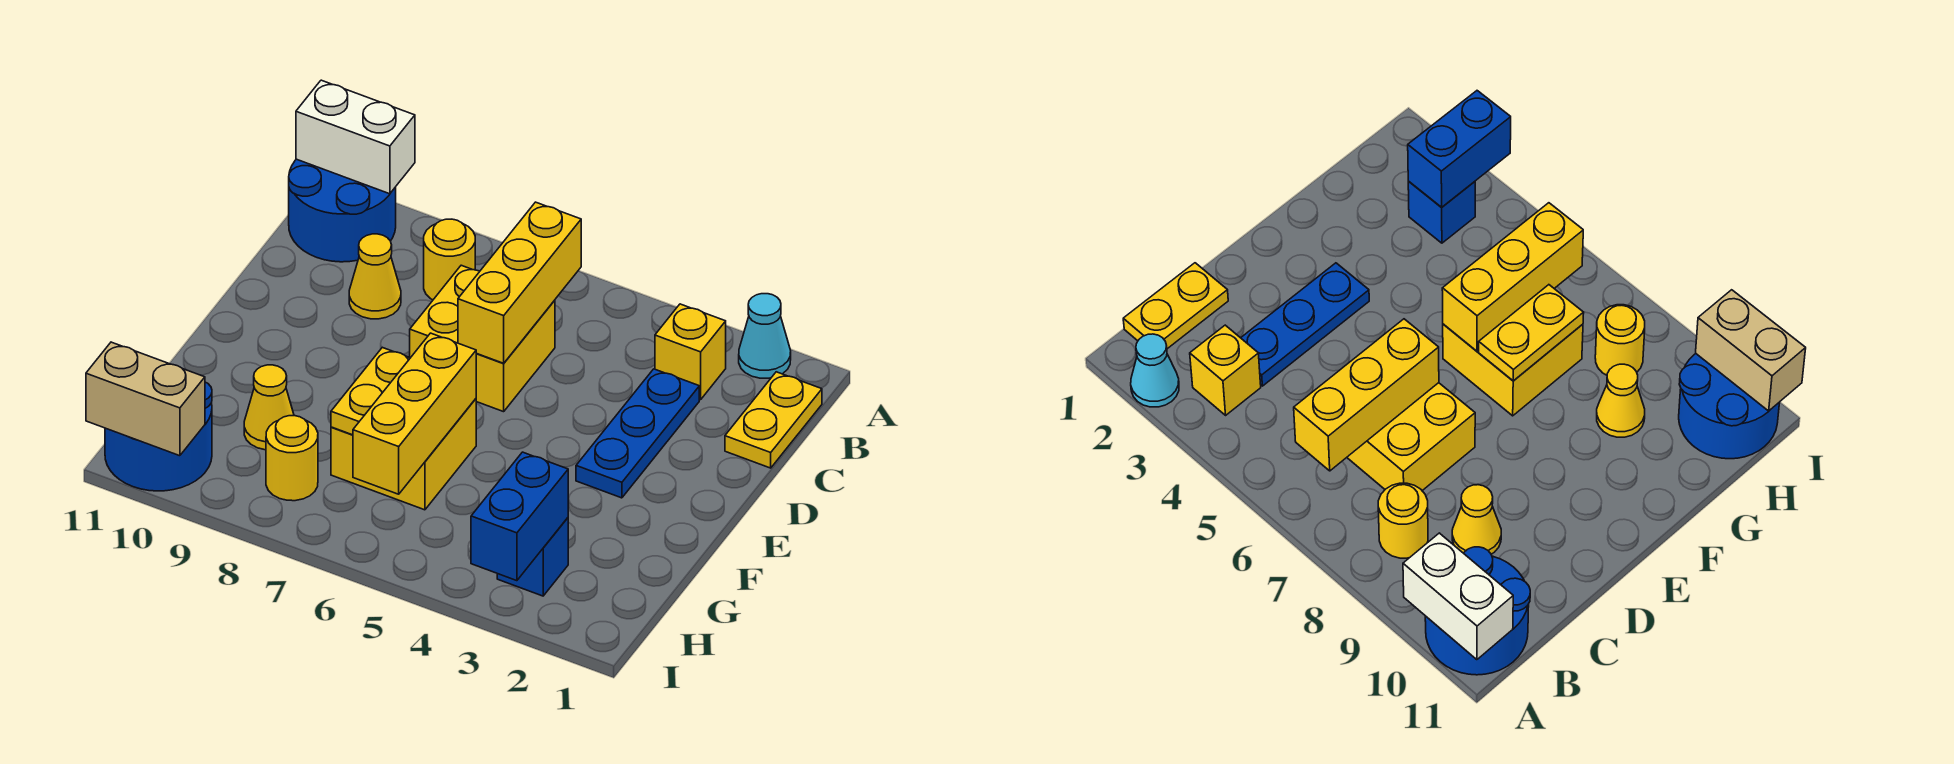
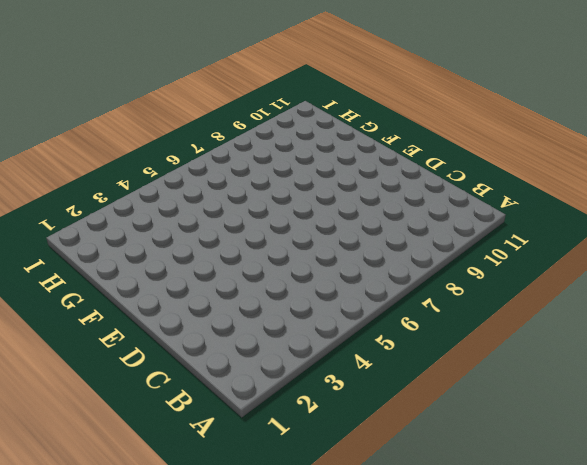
none -> cyan 1x1 cone [739,294,791,378]
none -> blue 2x2 round brick [289,159,396,262]
none -> yellow 1x2 plate [725,372,822,468]

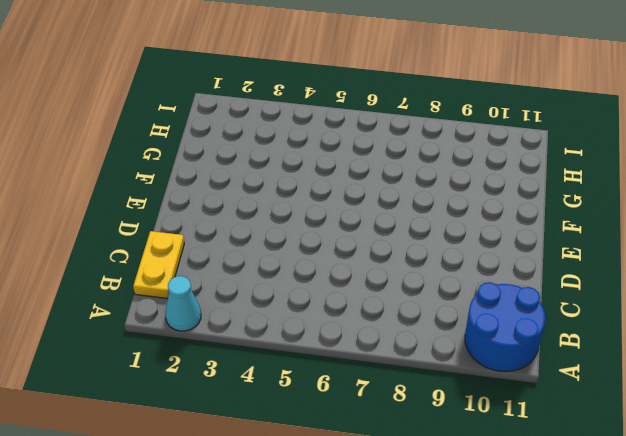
none -> yellow 1x1 brick [655,304,726,400]
none -> yellow 1x1 round brick [424,219,475,300]
none -> blue 1x3 plate [576,369,699,498]

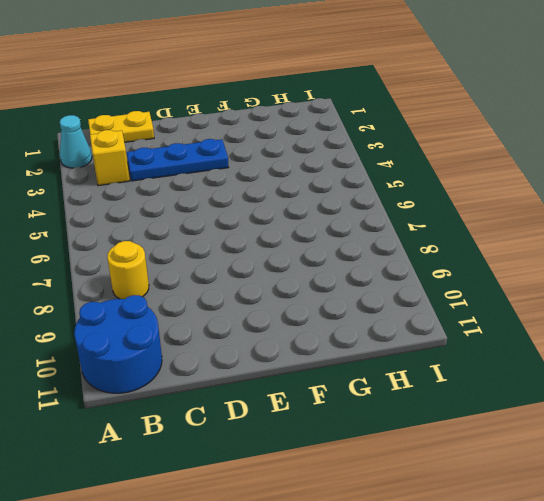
none -> yellow 2x2 brick [410,265,555,412]
none -> yellow 1x1 cone [349,234,401,319]
none -> yellow 2x2 brick [331,399,476,510]

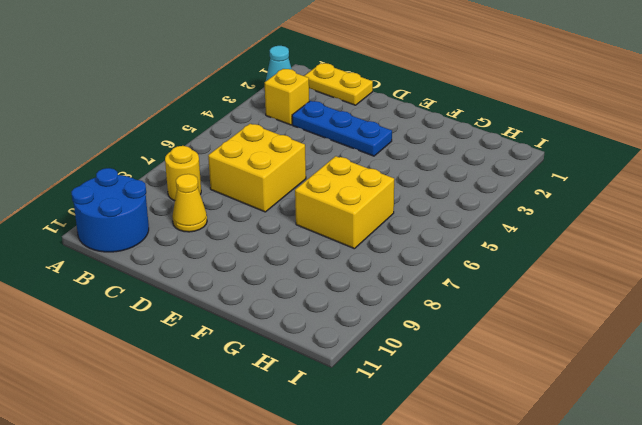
none -> yellow 1x1 cone [244,365,294,450]
none -> blue 1x1 brick [497,518,568,596]
none -> yellow 1x1 round brick [266,416,318,501]

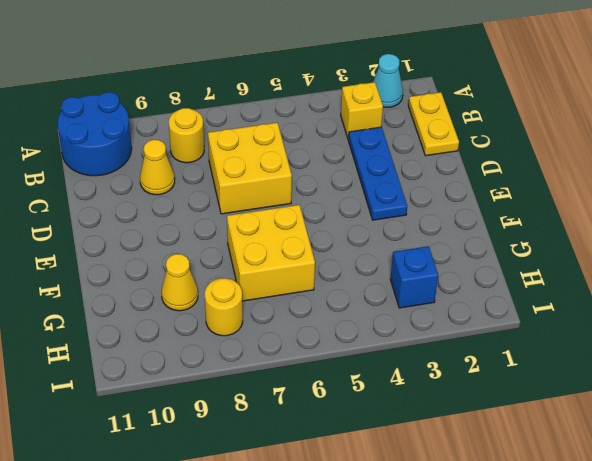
none -> blue 2x2 round brick [105,382,212,491]
none -> white 1x2 brick [296,80,415,194]
none -> yellow 1x3 brick [458,202,581,363]

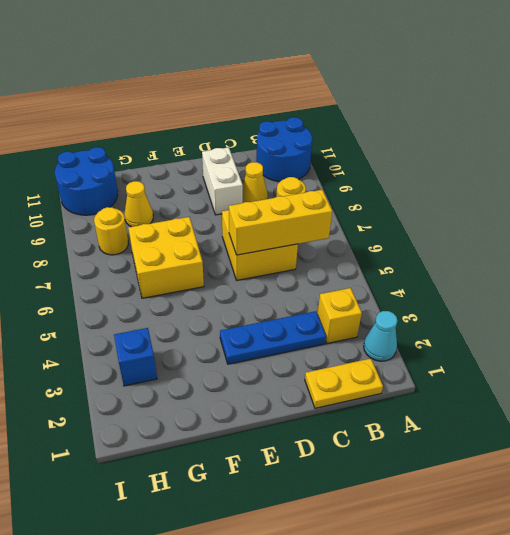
white 1x2 brick [202,147,243,215] -> white 1x2 brick moved to [296,80,415,194]
none -> yellow 1x3 brick [353,333,476,494]
none -> yellow 1x2 plate [331,347,410,435]
none -> blue 1x2 brick [471,452,568,581]

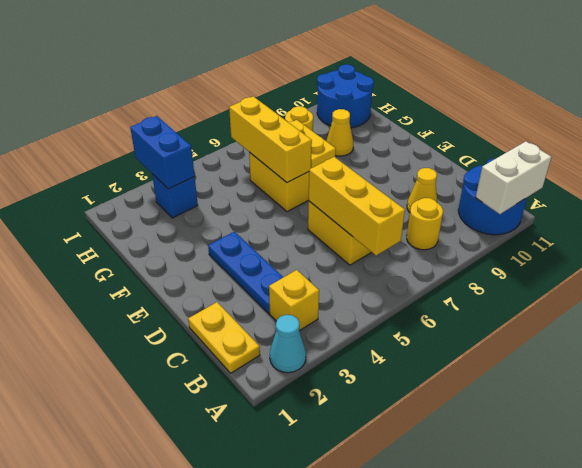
none -> tan 1x2 brick [86,342,205,456]

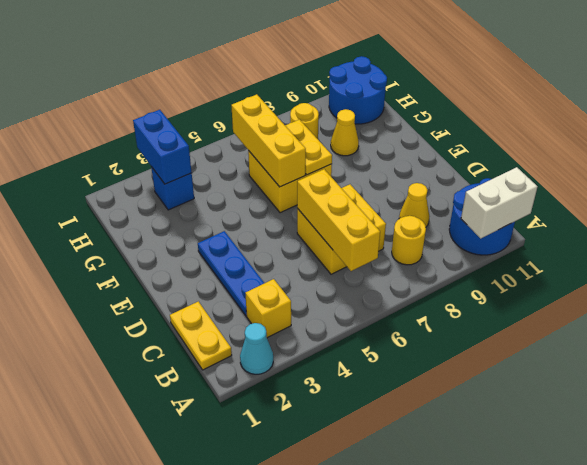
none -> tan 1x2 brick [86,342,205,456]

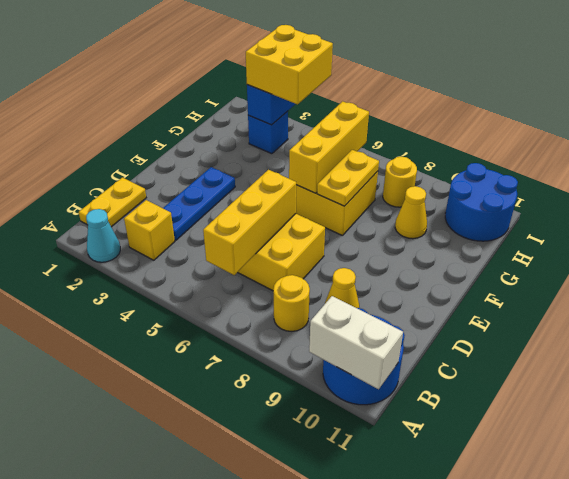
yellow 2x2 brick [246,25,333,104] -> none
none -> tan 1x2 brick [86,342,205,456]

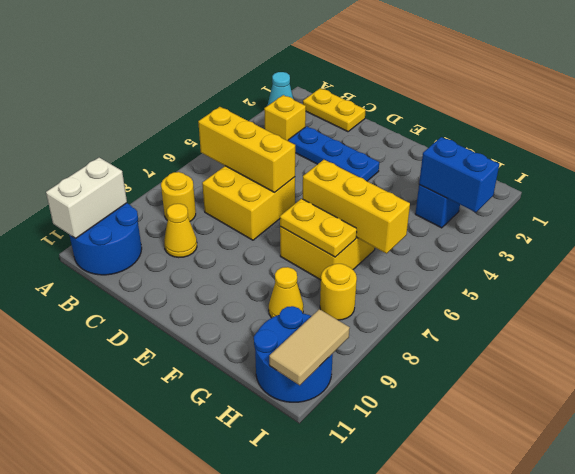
tan 1x2 tile [269,309,350,385] -> tan 1x2 brick [86,342,205,456]

